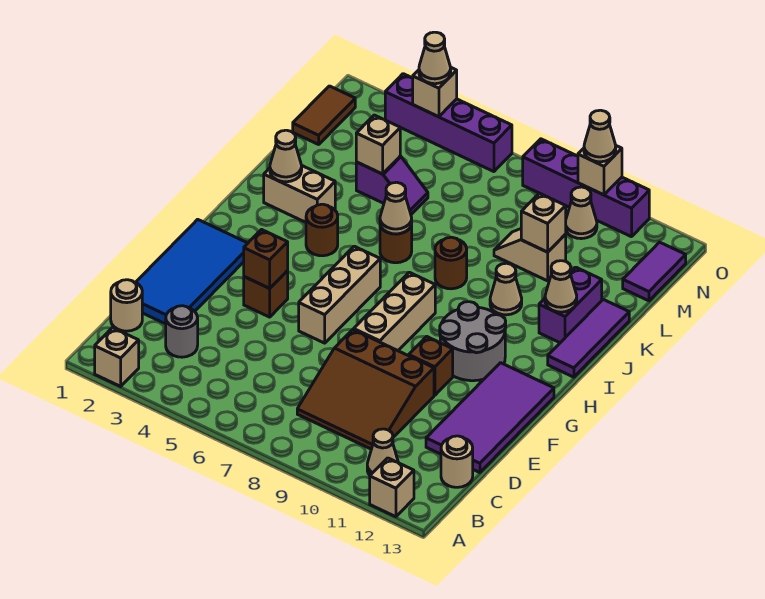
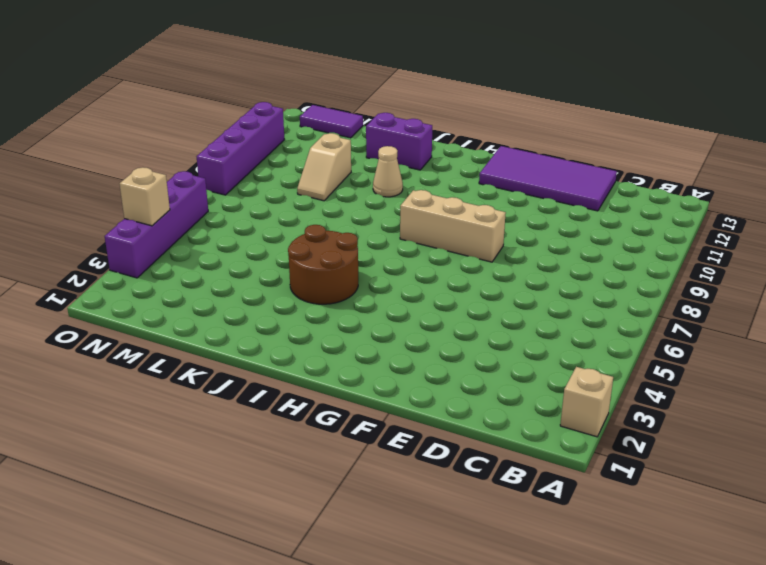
brown 2x2 round brick [288,225,358,304] -> brown 1x1 round brick [306,204,338,256]
none -> tan 1x1 brick [370,458,414,517]
none -> tan 1x1 cone [367,429,398,475]
none -> tan 1x1 round brick [111,280,142,331]
none -> grey 1x1 round brick [166,306,198,357]

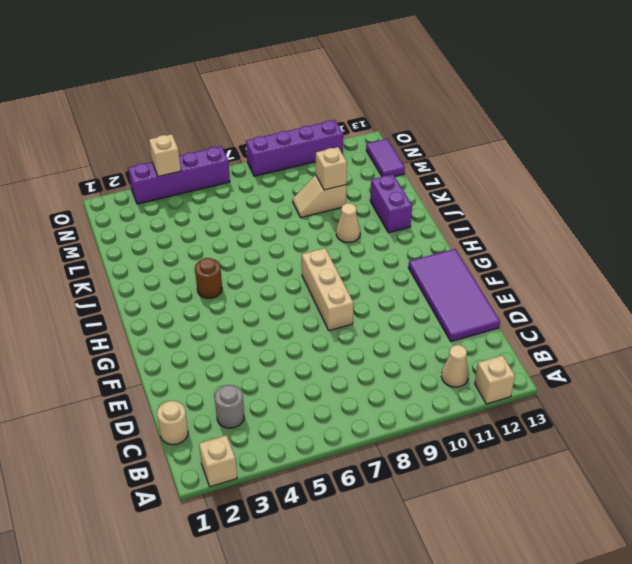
none -> brown 3x3 slope [297,330,434,449]
none -> tan 1x1 round brick [441,436,473,487]
none -> blue 2x4 tile [136,219,248,324]
none -> brown 1x1 brick [244,271,288,317]

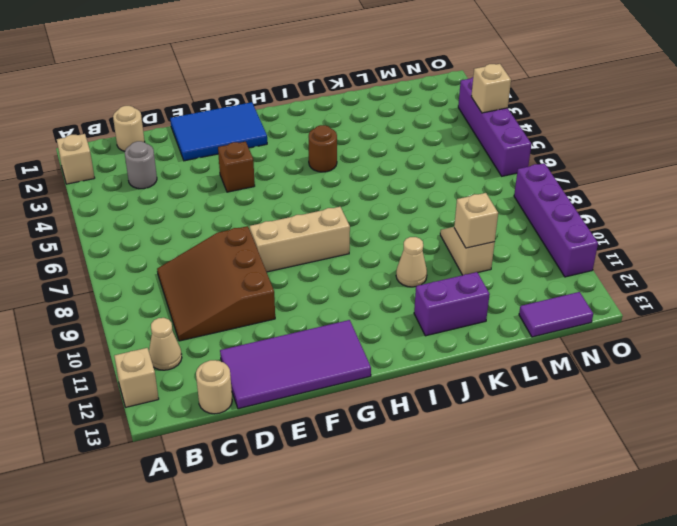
blue 2x3 tile [170,102,267,161] -> blue 2x4 tile [136,219,248,324]
none -> tan 1x3 brick [299,246,380,343]
none -> brown 1x1 brick [409,336,453,395]
none -> grey 2x2 round brick [440,302,506,381]
none -> purple 1x3 tile [548,299,629,377]

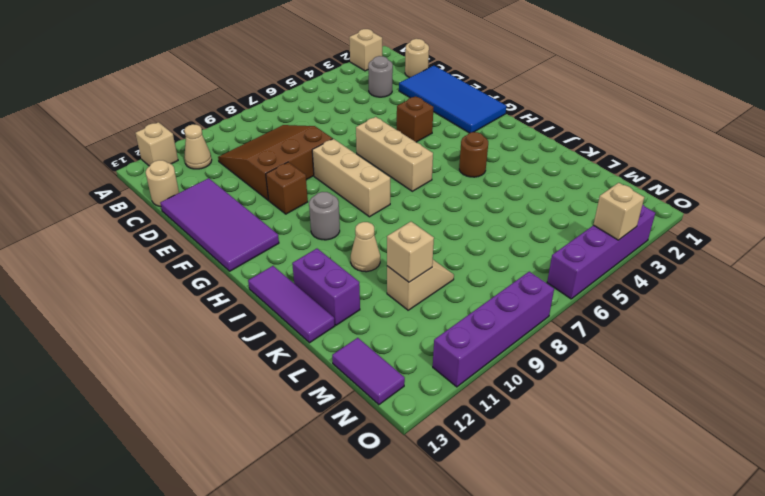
grey 1x1 round brick [309,192,340,240] -> grey 2x2 round brick [440,302,506,381]
none -> tan 1x2 brick [264,166,335,222]
none -> brown 1x1 round brick [380,224,412,263]
none -> brown 1x1 round brick [435,237,467,289]
none -> purple 1x2 slope [356,156,428,214]

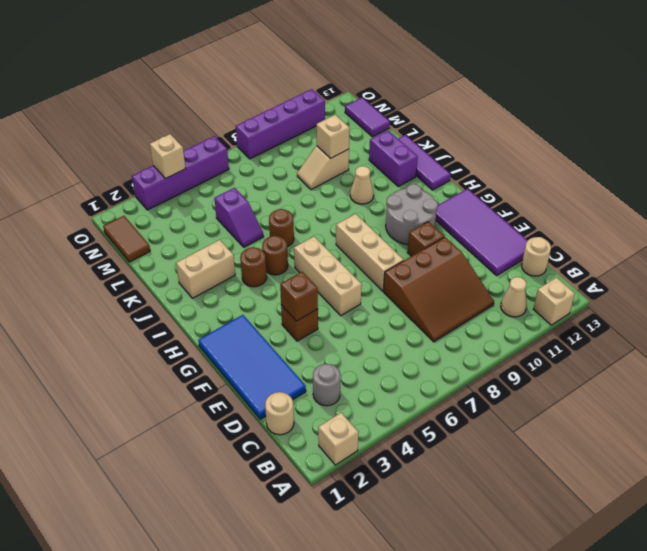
brown 1x1 round brick [262,236,288,275] -> brown 1x1 round brick moved to [435,237,467,289]
purple 1x2 slope [214,188,264,247] -> purple 1x2 slope turned to [356,156,428,214]
none -> tan 1x1 cone [566,187,597,239]
none -> tan 1x1 cone [270,130,302,182]
none -> tan 1x1 cone [380,182,412,234]
none -> tan 1x1 cone [545,261,577,312]

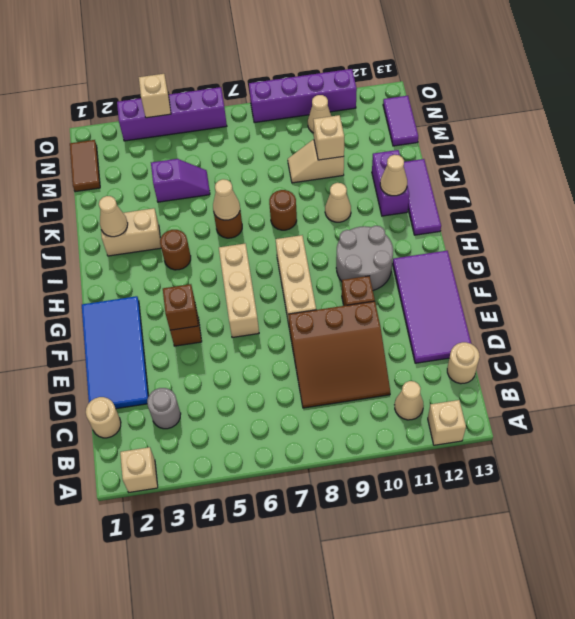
none -> tan 1x1 brick [356,115,400,174]
none -> tan 1x1 brick [578,146,622,195]
none -> tan 1x1 cone [419,32,451,84]
none -> tan 1x1 cone [584,110,616,162]

